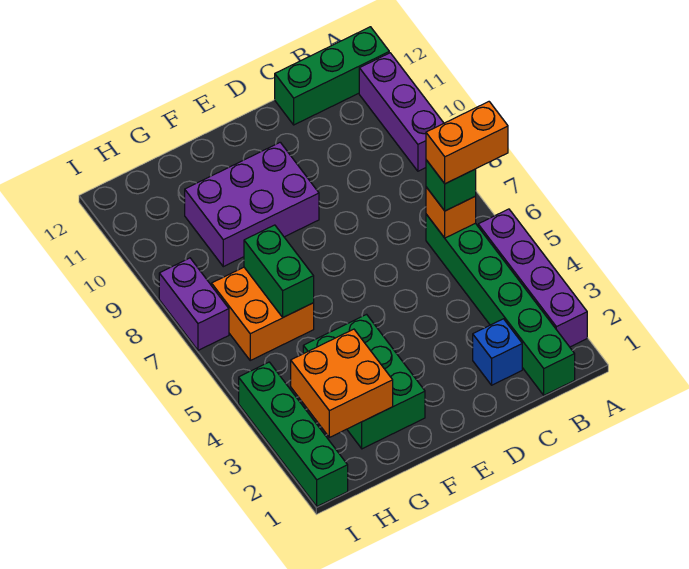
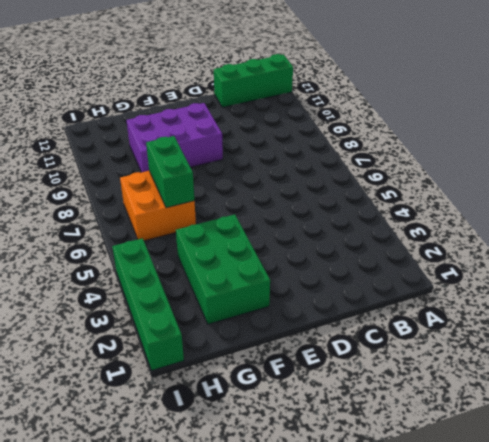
none -> purple 1x4 brick [478,209,587,347]
none -> purple 1x3 brick [359,53,444,171]
none -> green 1x6 brick [426,214,575,395]

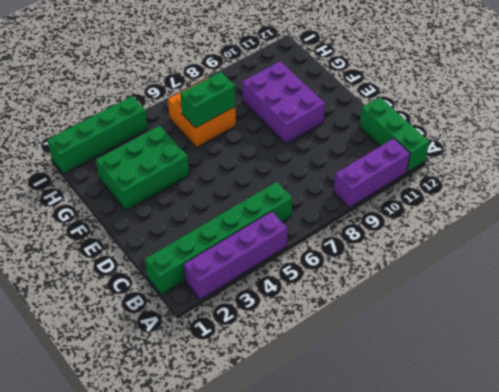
none -> blue 1x1 brick [473,319,522,385]
none -> purple 1x2 brick [159,258,229,350]
none -> orange 1x1 brick [426,187,476,238]

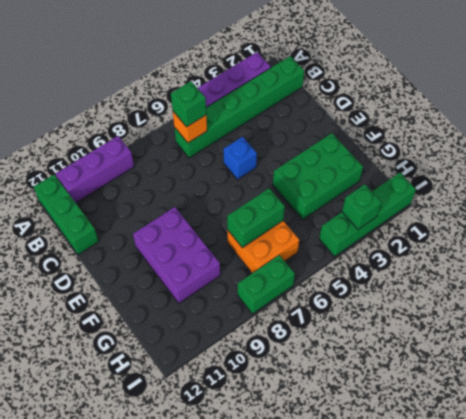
blue 1x1 brick [223,137,257,179] -> blue 1x1 brick moved to [473,319,522,385]
green 1x1 brick [342,184,381,229] -> none
green 1x2 brick [237,255,295,314] -> purple 1x2 brick [159,258,229,350]
none -> orange 2x2 brick [291,329,393,437]
none -> orange 1x2 brick [426,102,508,184]

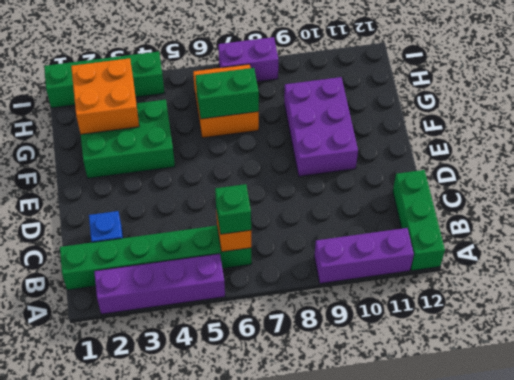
none -> orange 1x2 brick [426,102,508,184]

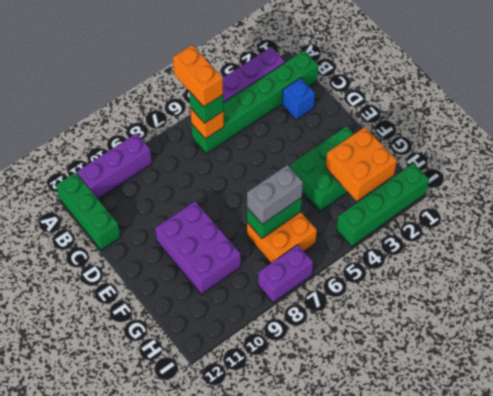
grey 1x2 brick [247,165,303,224] -> none

